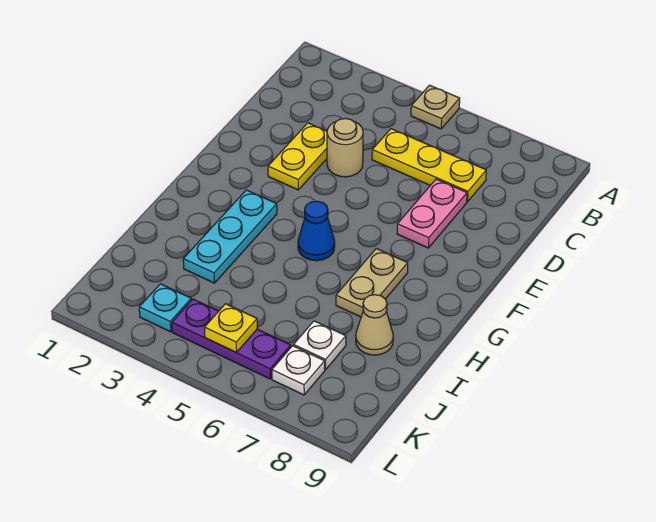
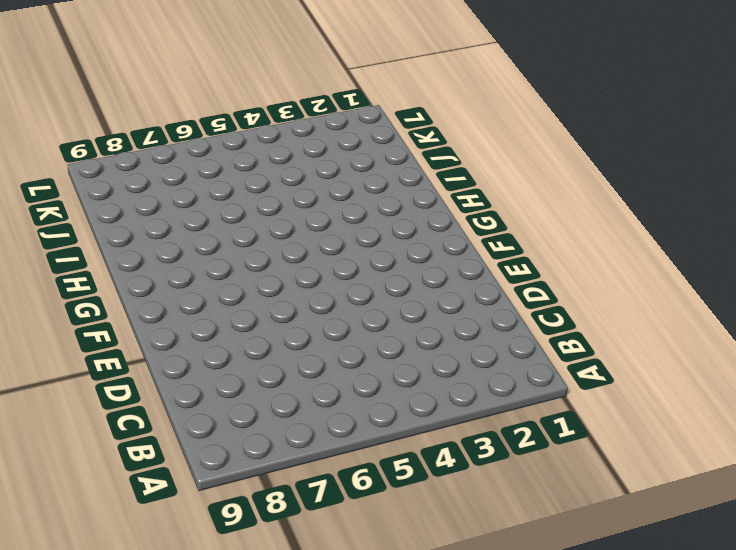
none -> tan 1x1 plate [411,85,460,129]
none -> yellow 1x3 plate [372,129,486,202]
none -> yellow 1x2 plate [268,123,327,190]

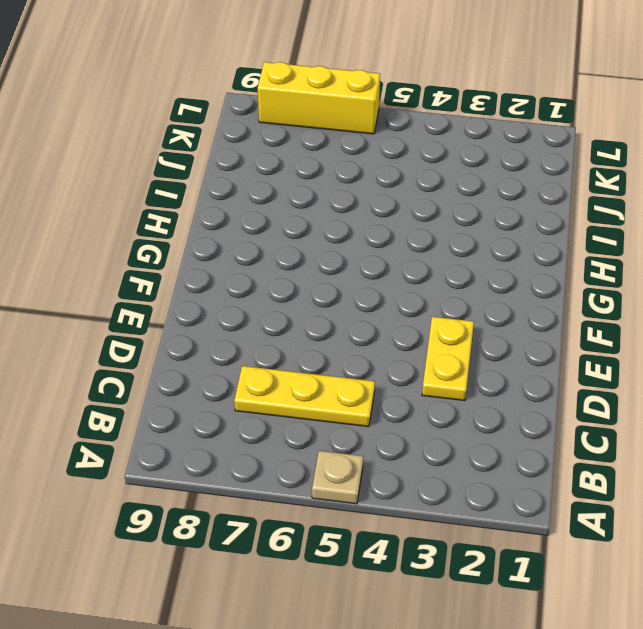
yellow 1x3 brick [258,62,380,134] -> none
none -> tan 1x1 round brick [327,119,363,177]
none -> pink 1x2 plate [397,179,467,248]
none -> cyan 1x3 plate [183,190,277,283]

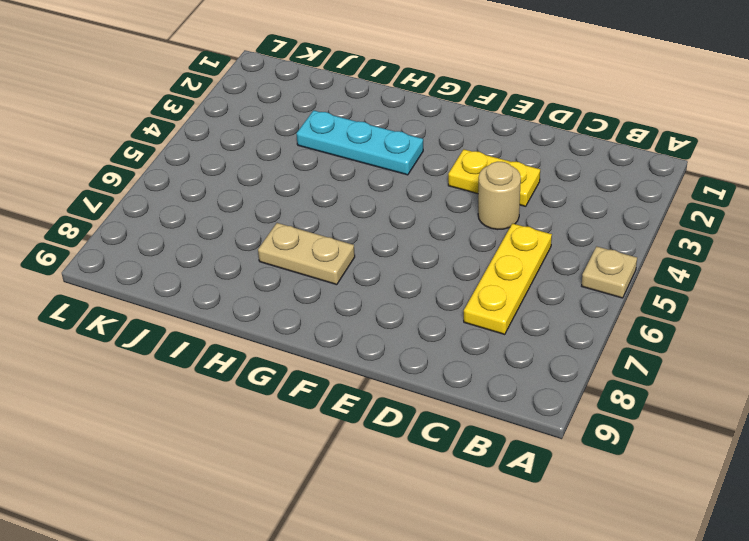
none -> pink 1x2 plate [397,179,467,248]
none -> blue 1x1 cone [298,201,335,261]
none -> tan 1x1 cone [356,295,393,355]

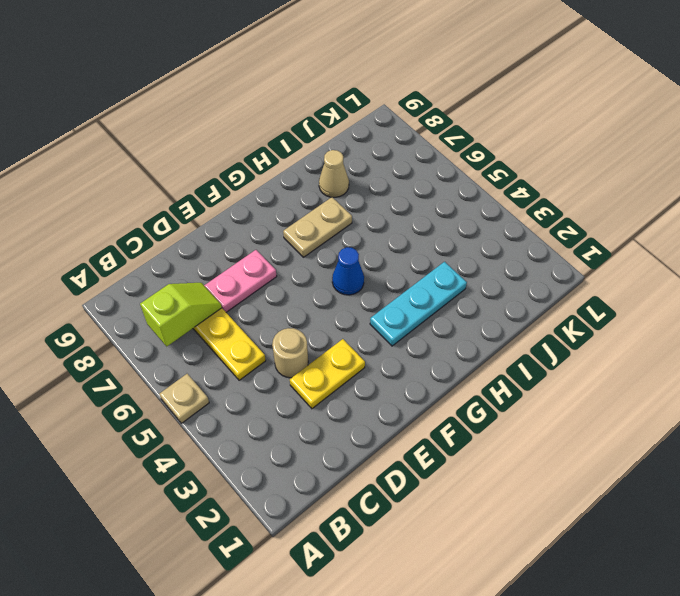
lime 1x2 slope [140,283,222,346] -> none
none -> white 1x1 plate [294,321,346,370]
none -> cyan 1x1 plate [139,284,191,332]
none -> purple 1x3 plate [172,299,291,379]

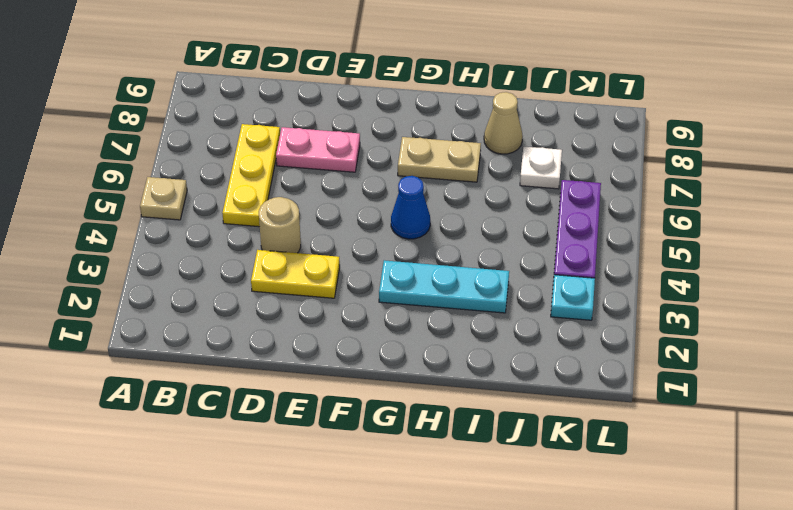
none -> white 1x1 plate [272,346,325,395]
none -> yellow 1x1 plate [204,304,257,352]

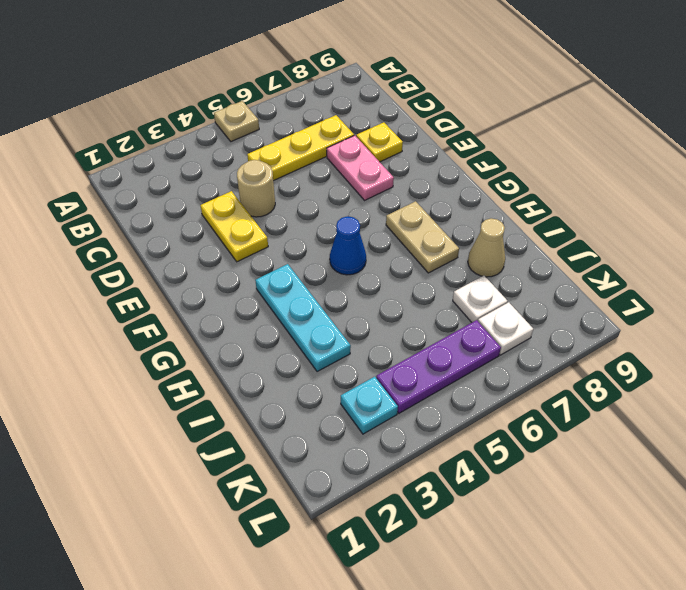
yellow 1x1 plate [356,122,403,162] -> yellow 1x1 plate moved to [204,304,257,352]

